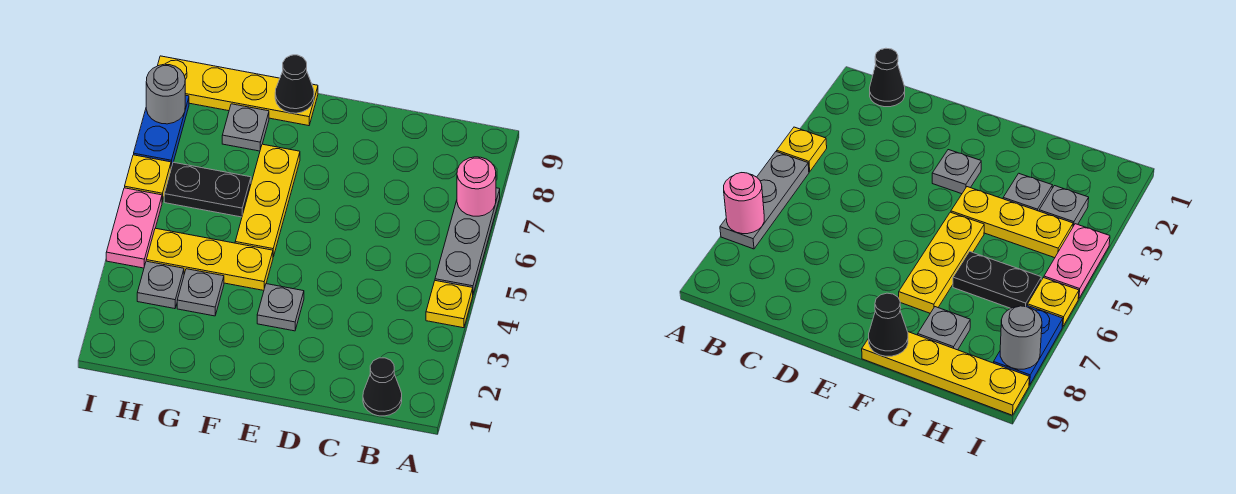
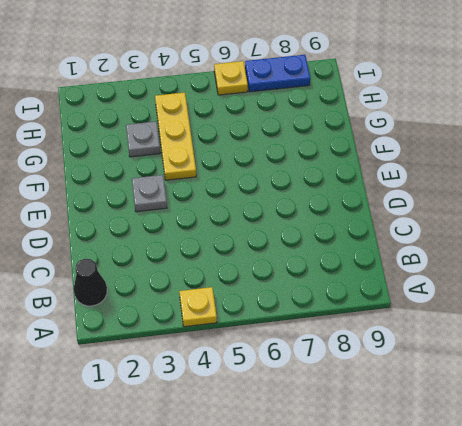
none -> grey 1x3 plate [435,188,500,293]
none -> yellow 1x3 plate [235,144,300,257]
none -> yellow 1x4 plate [158,56,318,126]

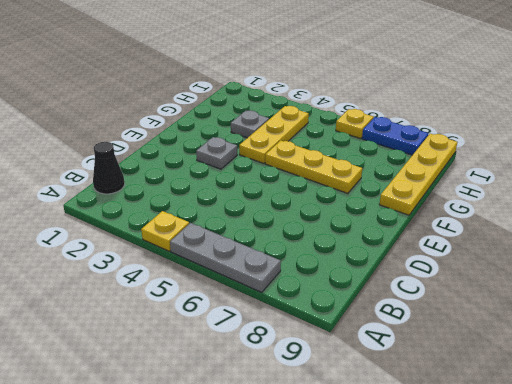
none -> black 1x2 plate [164,162,251,217]
none -> grey 1x1 plate [222,104,269,151]
none -> grey 1x1 plate [137,261,184,309]

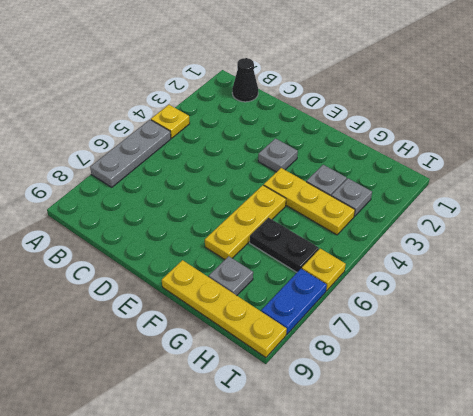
none -> pink 1x2 plate [106,188,162,268]
none -> pink 1x1 round brick [457,157,496,216]
none -> black 1x1 cone [275,55,314,113]

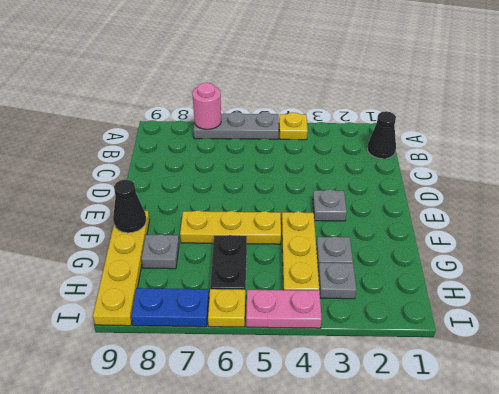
none -> grey 1x1 round brick [146,64,185,124]

